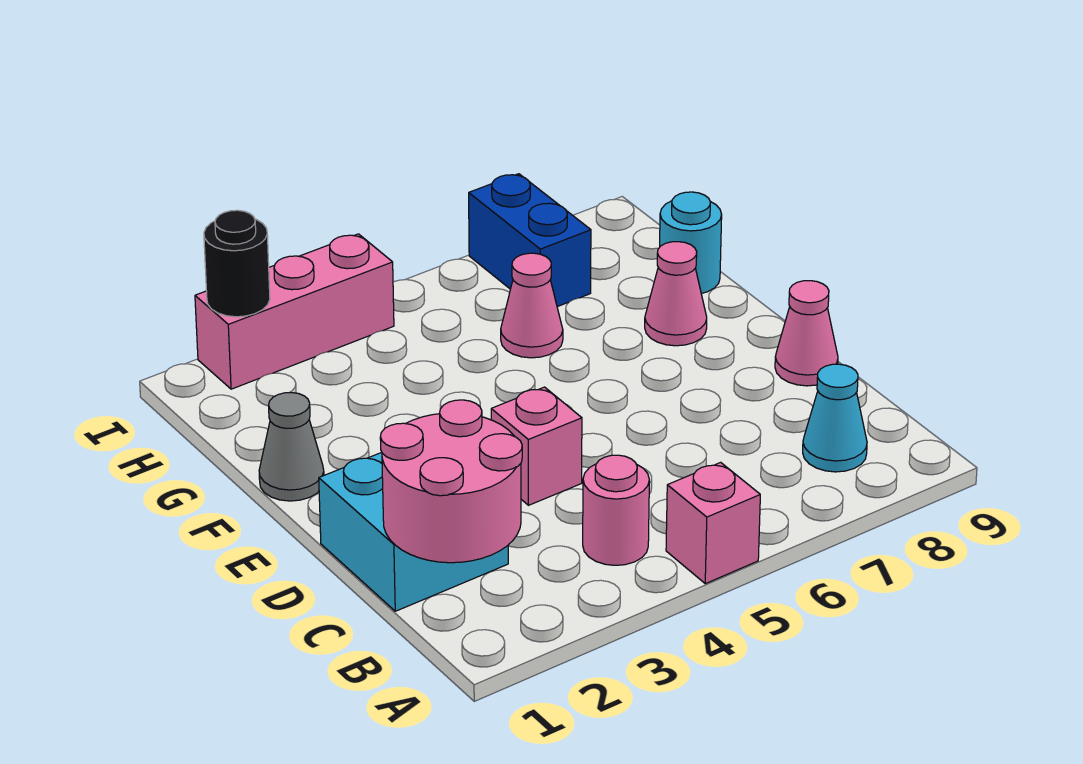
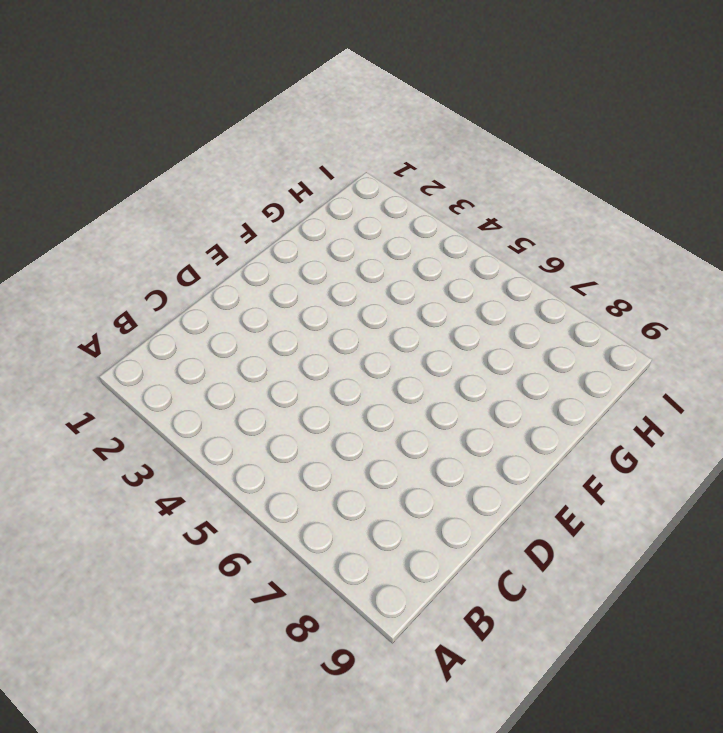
none -> pink 1x1 brick [666,462,760,584]
none -> pink 1x1 round brick [583,455,649,565]
none -> cyan 1x1 cone [803,364,867,472]

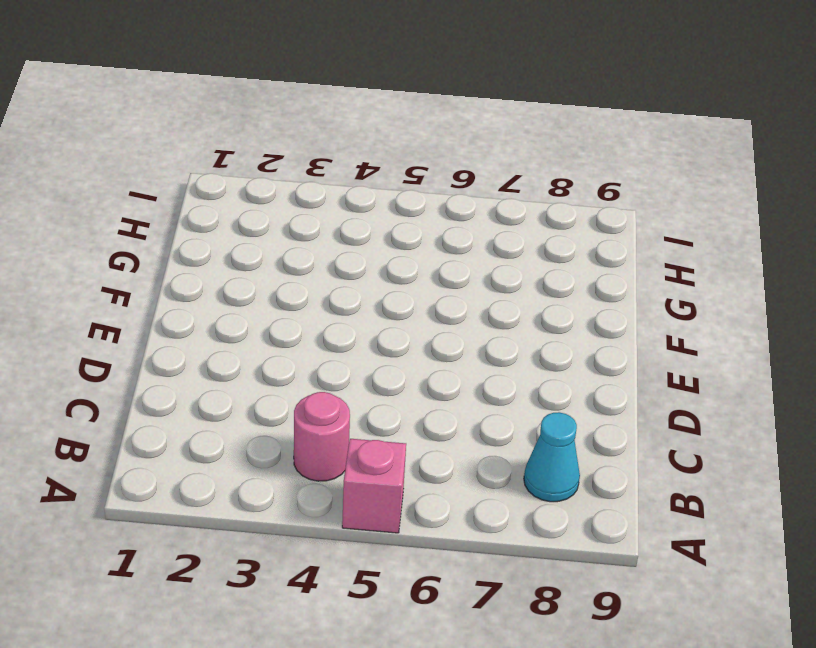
none -> cyan 2x2 brick [319,452,508,611]
none -> pink 1x1 brick [491,387,582,505]
none -> pink 1x1 cone [775,281,838,386]

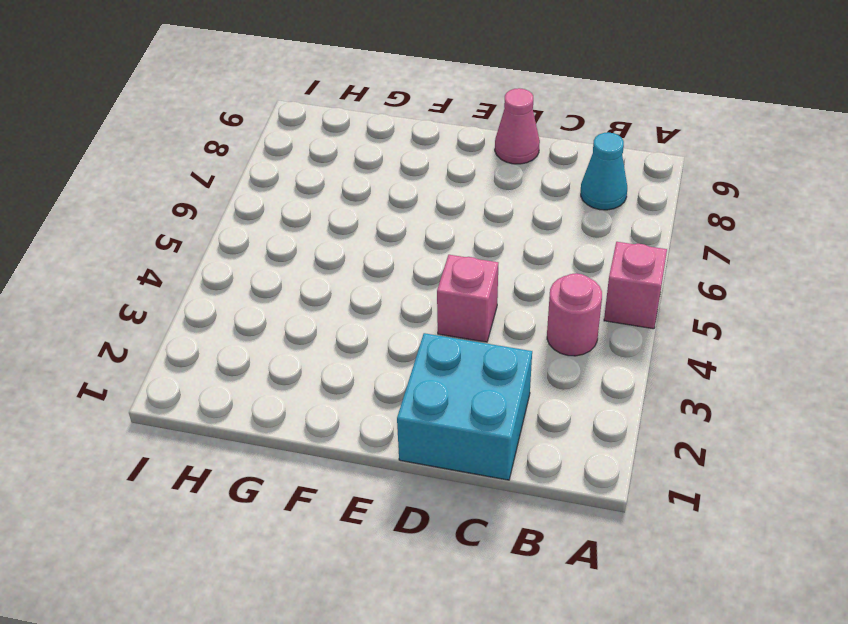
none -> grey 1x1 cone [259,393,324,501]
none -> pink 1x1 cone [645,242,707,346]
none -> pink 1x1 cone [501,253,563,358]

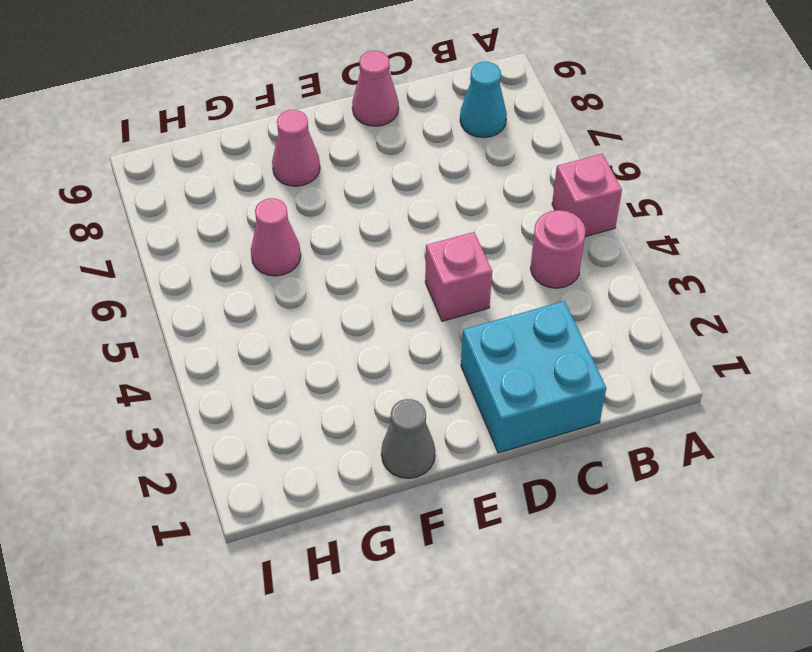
none -> cyan 1x1 round brick [660,192,722,293]
none -> blue 1x2 brick [469,174,591,307]
none -> pink 1x3 brick [195,234,394,389]

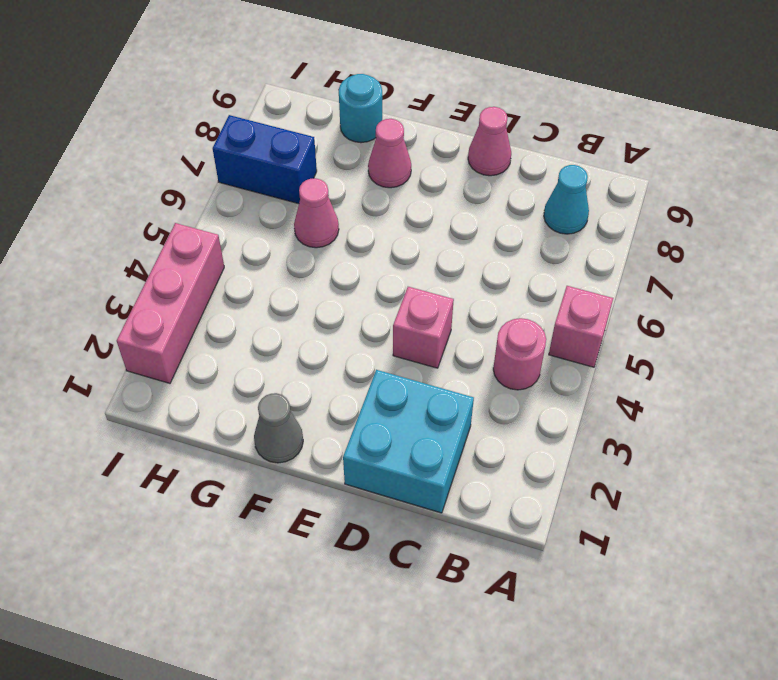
none -> pink 2x2 round brick [380,400,522,563]
none -> black 1x1 round brick [204,210,270,317]

